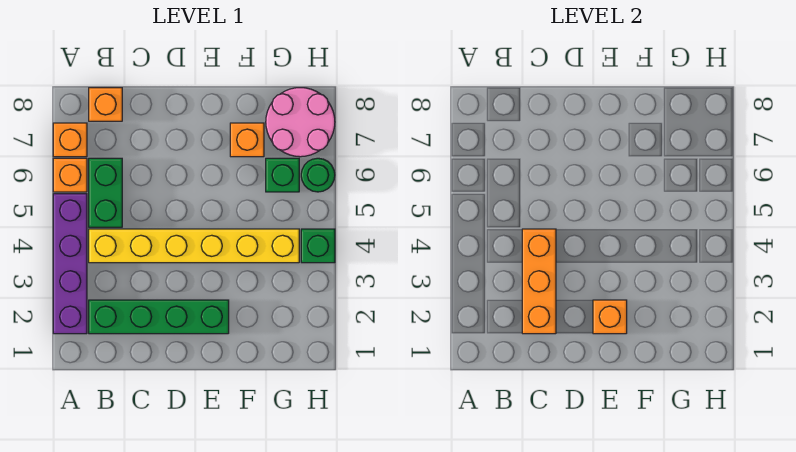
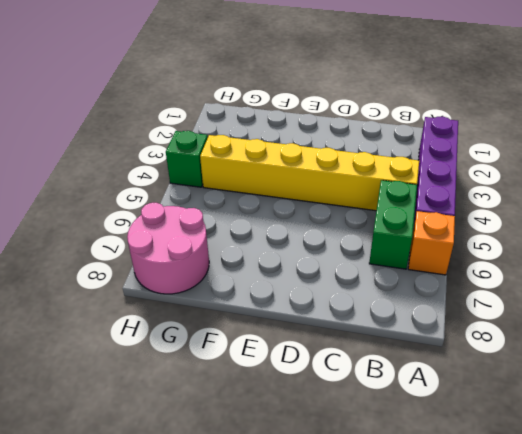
none -> orange 1x1 brick [53,123,87,157]
none -> green 1x4 brick [89,300,229,334]
none -> orange 1x1 brick [89,88,122,121]

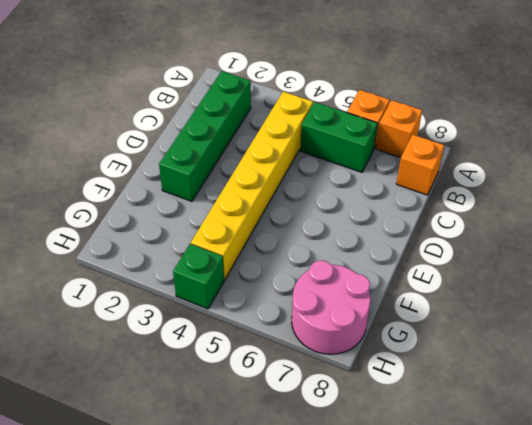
none -> purple 1x4 brick [53,194,87,334]
none -> orange 1x1 brick [230,123,264,157]
none -> green 1x1 brick [266,158,299,192]

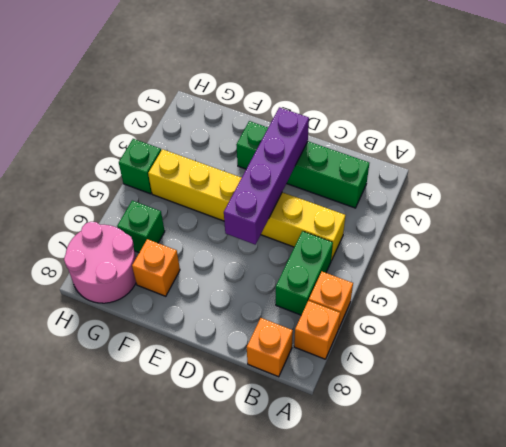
purple 1x4 brick [224,107,309,245] -> purple 1x4 brick moved to [53,194,87,334]
none -> green 1x1 round brick [301,158,335,192]
none -> orange 1x3 brick [522,229,556,334]
none -> orange 1x1 brick [593,300,627,334]

